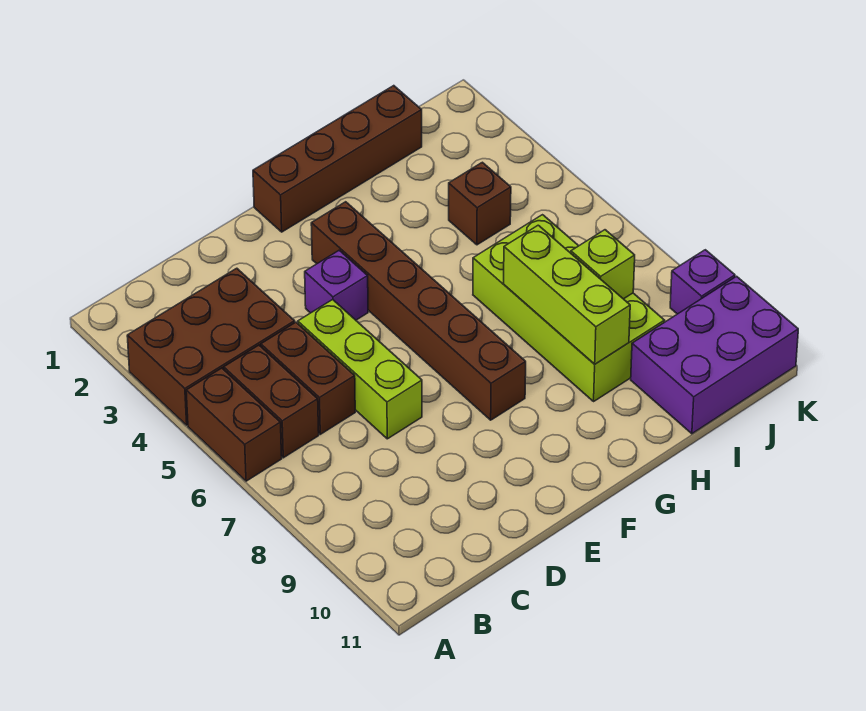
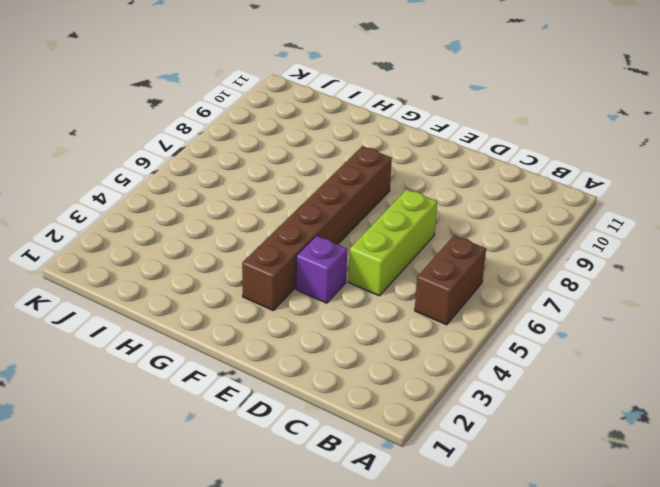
none -> brown 2x3 brick [127,268,295,425]
none -> brown 1x2 brick [186,368,282,481]
none -> brown 1x2 brick [261,322,355,434]

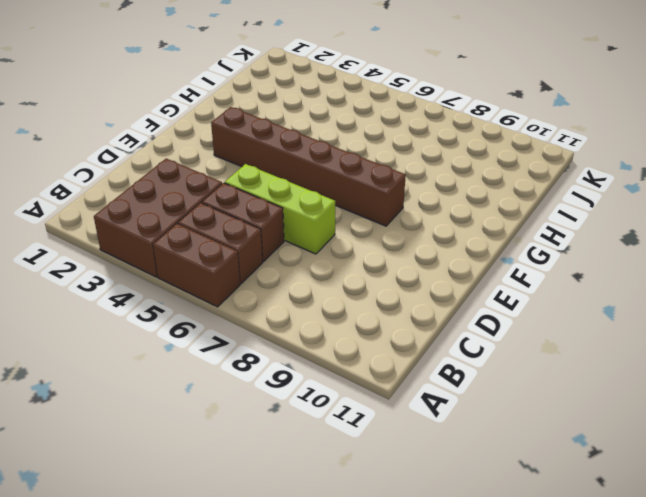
none -> purple 1x1 brick [305,250,368,320]
none -> brown 1x4 brick [253,86,422,232]
none -> lime 2x4 brick [473,215,665,401]

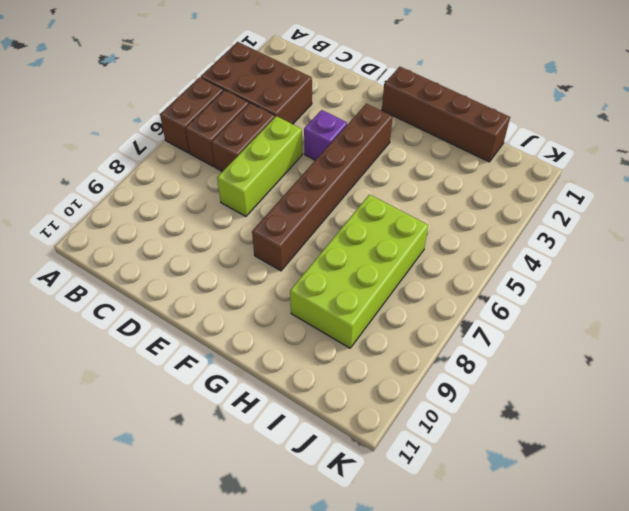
none -> brown 1x1 brick [449,162,511,245]
none -> purple 2x3 brick [631,276,798,434]
none -> purple 1x1 brick [670,250,735,314]

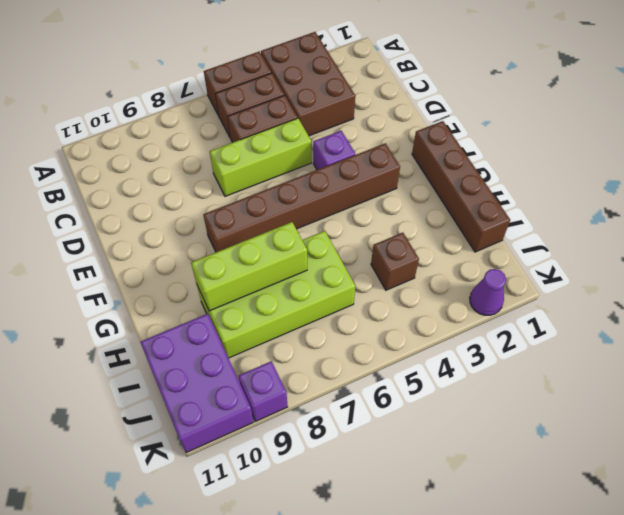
purple 1x1 cone [470,269,506,315] -> none
none -> lime 1x1 brick [571,230,635,299]

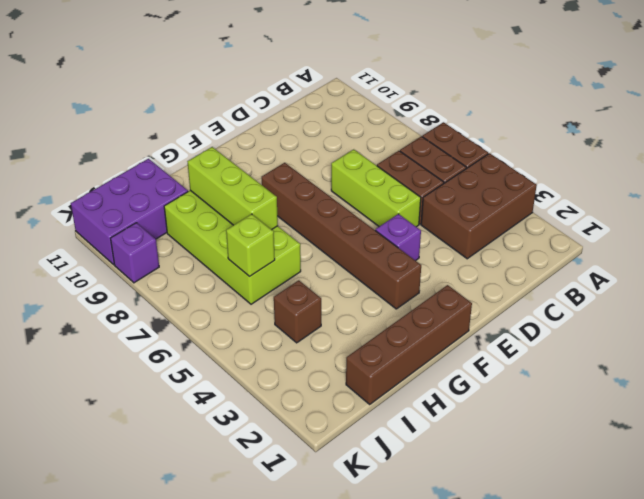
lime 1x1 brick [226,214,275,277] -> lime 1x1 brick moved to [571,230,635,299]

